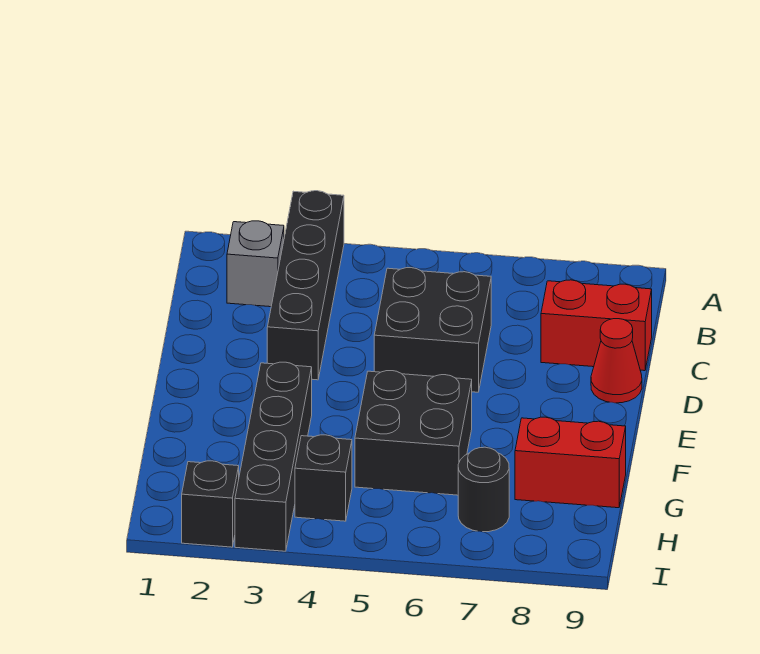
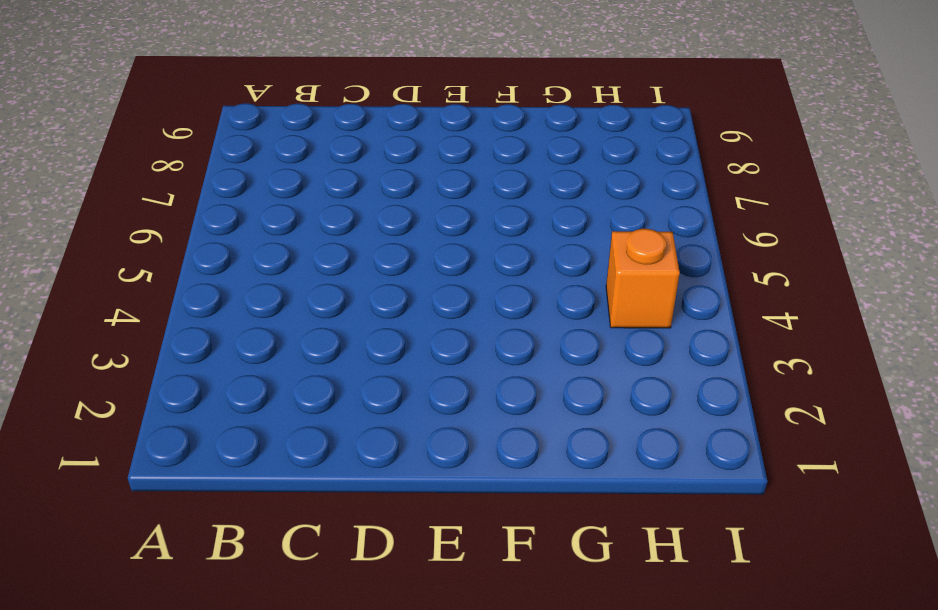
orange 1x1 brick [606,229,680,328] -> black 1x1 brick [295,435,352,521]
none -> black 1x4 brick [267,191,344,380]
none -> grey 1x1 brick [227,221,284,307]

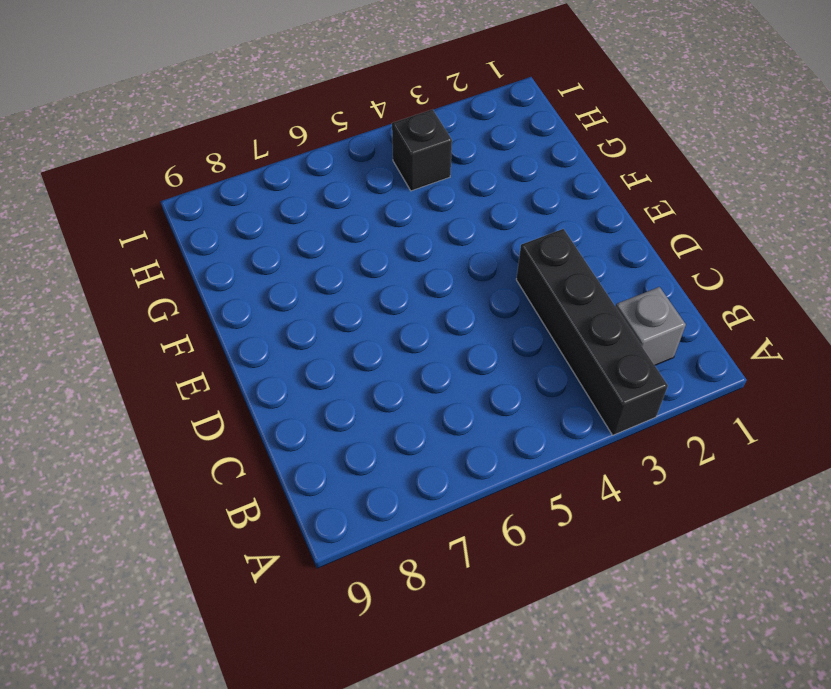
none -> black 2x2 brick [374,268,491,392]
none -> red 1x2 brick [541,280,652,371]

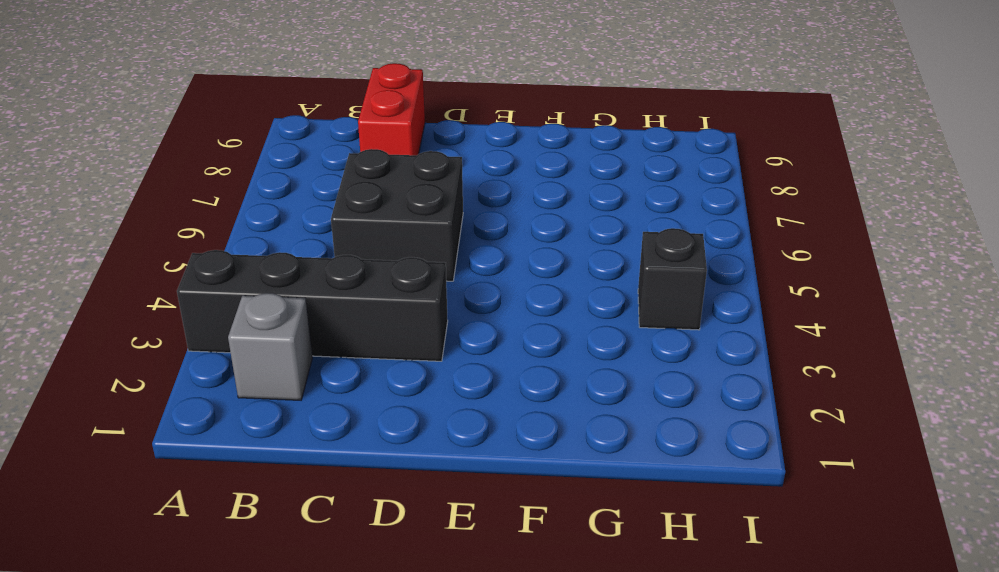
none -> red 1x1 cone [591,319,642,403]
none -> black 1x4 brick [235,362,312,551]

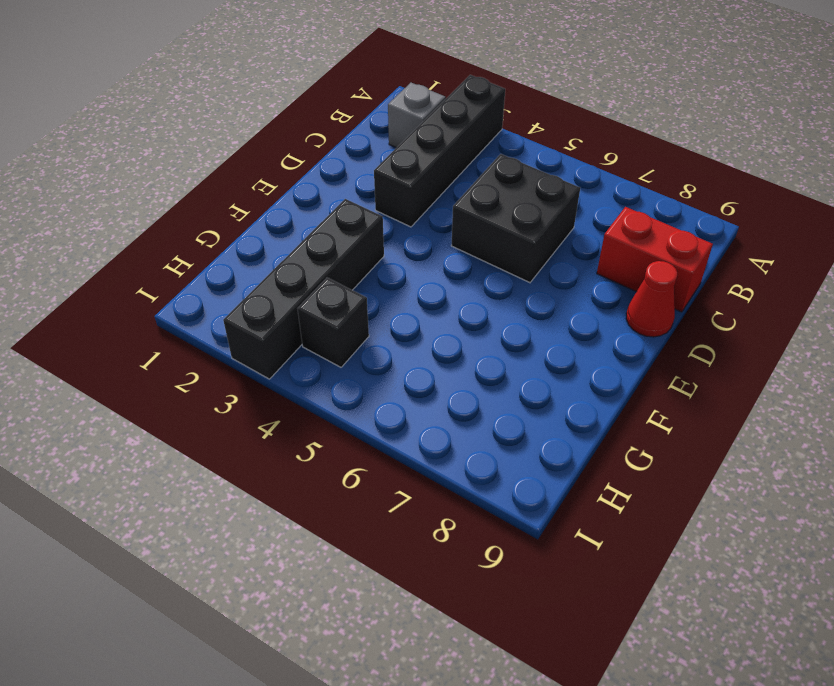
none -> black 2x2 brick [355,371,472,495]
none -> red 1x2 brick [515,417,626,508]

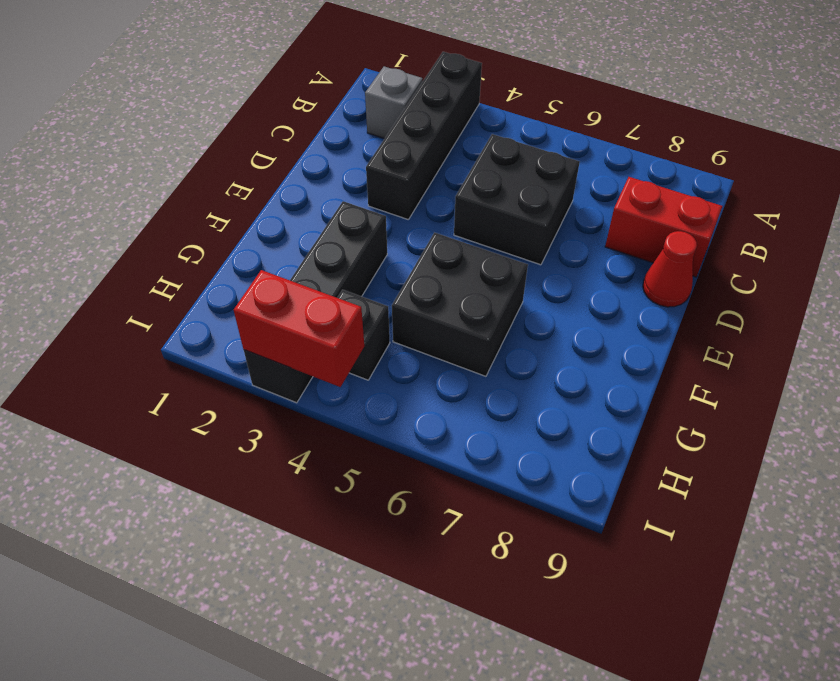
red 1x2 brick [233,270,364,387] -> red 1x2 brick moved to [515,417,626,508]
none -> black 1x1 round brick [458,447,509,532]
none -> black 1x1 brick [182,461,239,547]

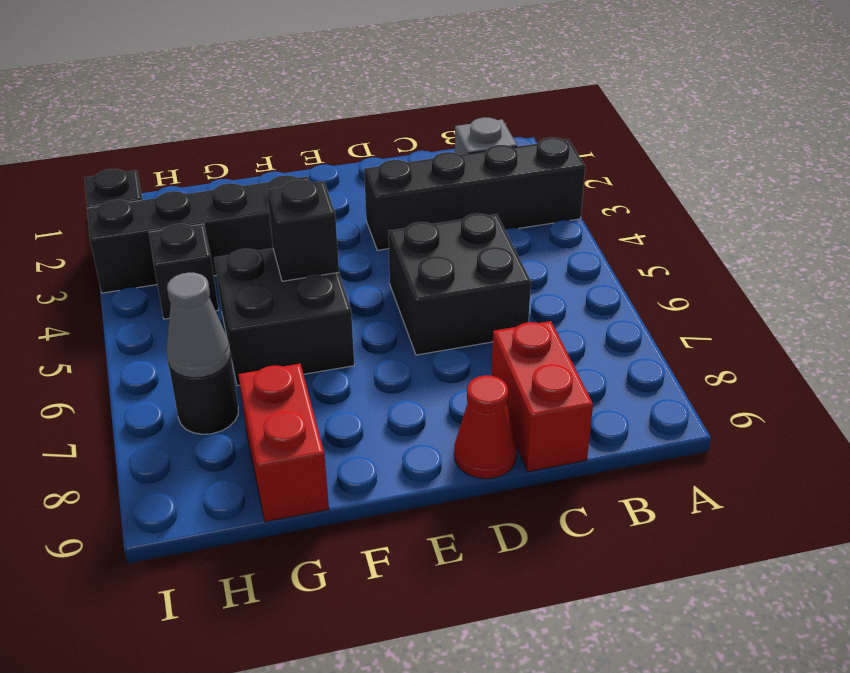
black 1x1 brick [267,180,339,281] -> none
grey 1x1 cone [166,272,230,378] -> none

